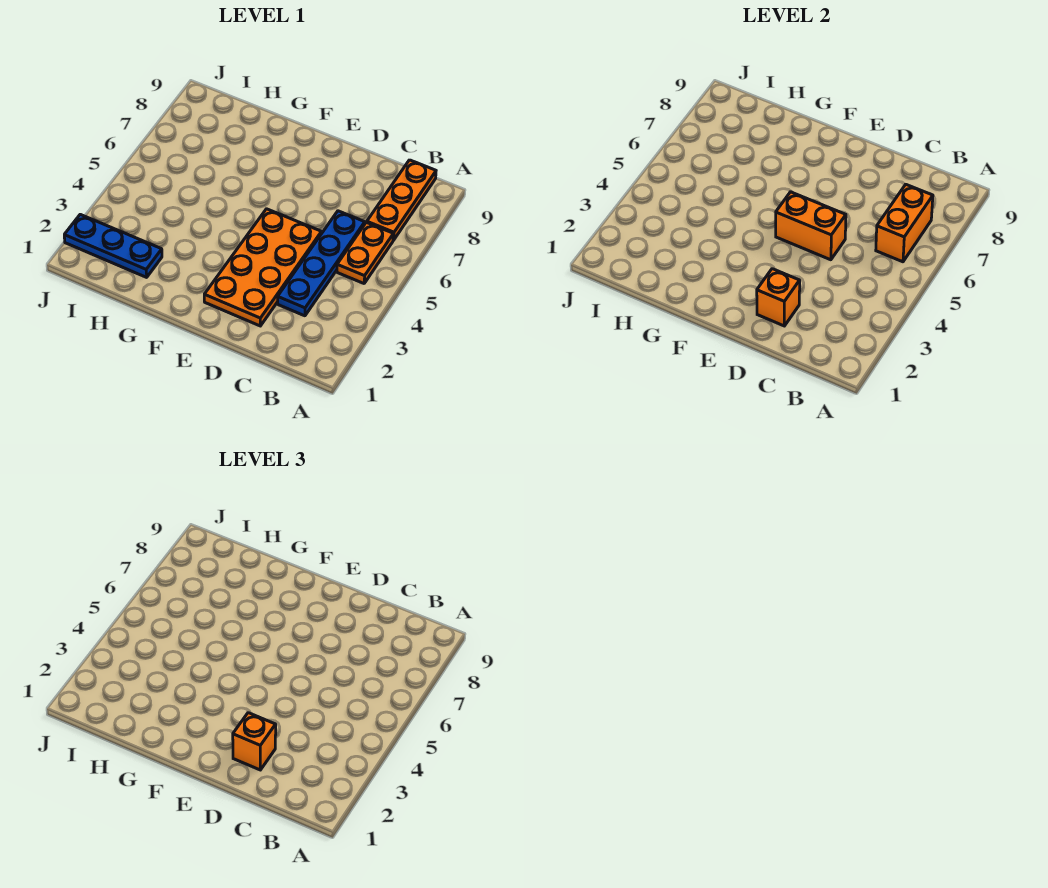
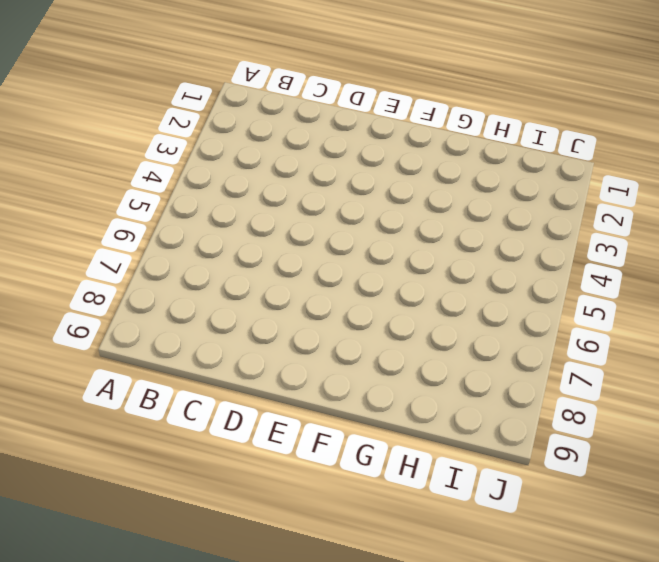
none -> orange 1x2 plate [337,222,393,283]
none -> orange 1x3 plate [367,160,436,240]

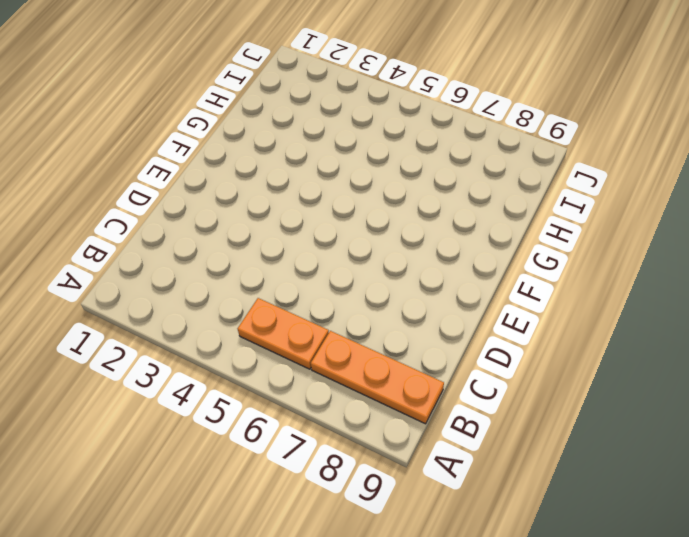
none -> blue 1x4 plate [278,211,365,316]
none -> orange 2x4 plate [204,209,321,326]

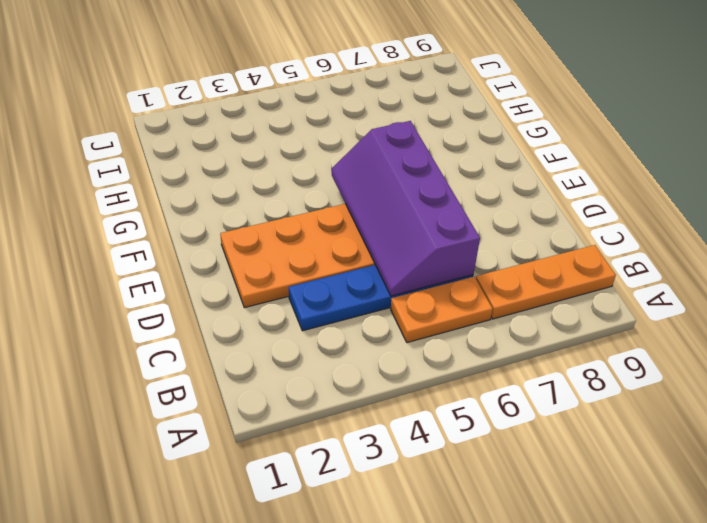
purple 2x4 slope [332,121,480,296] -> orange 1x2 brick [776,192,846,260]
none -> blue 1x3 plate [64,214,162,277]
none -> orange 1x2 brick [876,184,933,262]

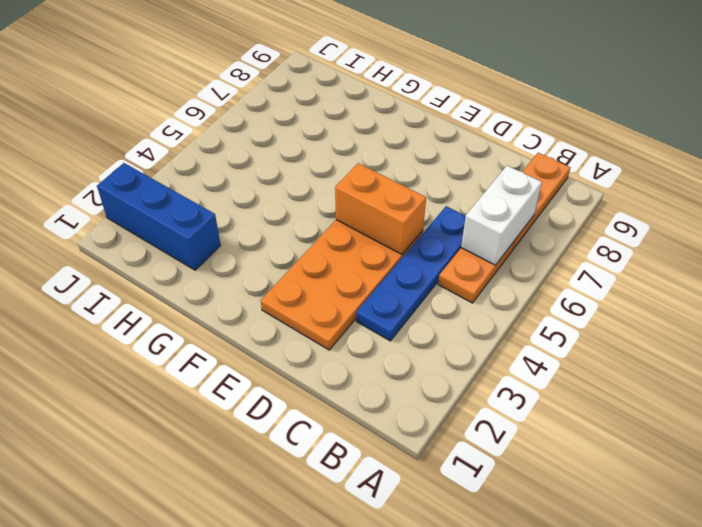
white 1x2 brick [461,166,542,265] -> orange 1x2 brick [876,184,933,262]
blue 1x3 brick [97,163,221,270] -> blue 1x3 plate [64,214,162,277]
none -> orange 1x1 brick [757,269,800,326]
none -> orange 1x1 brick [233,713,276,770]

